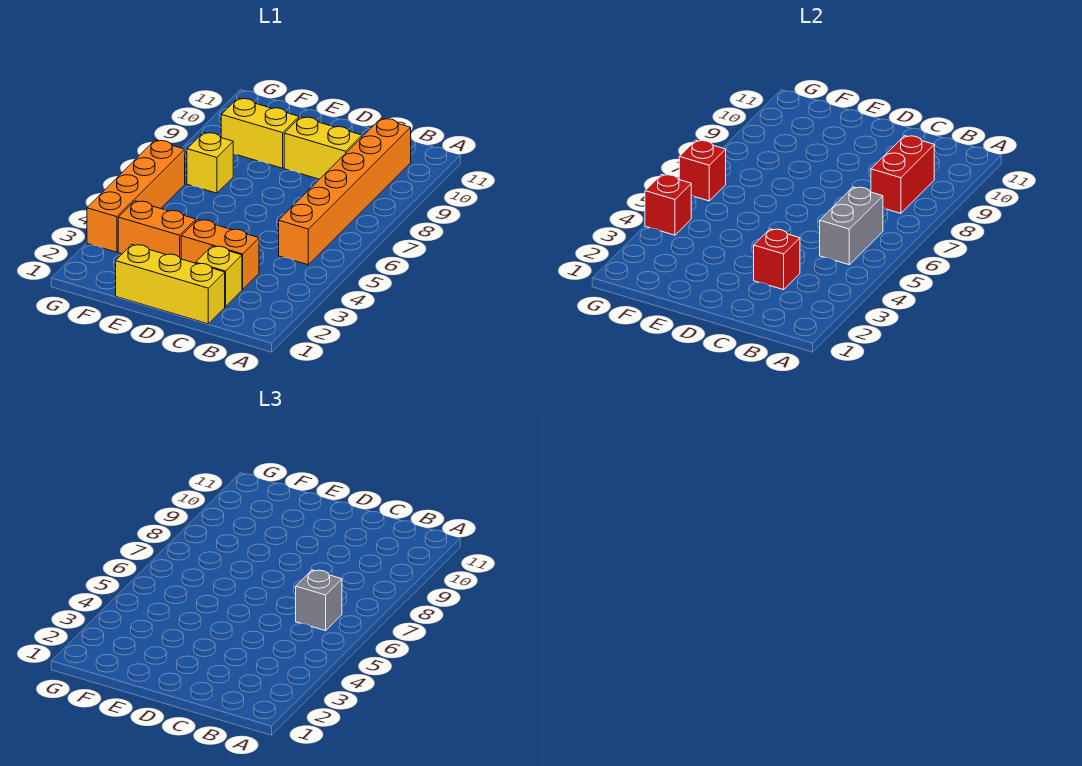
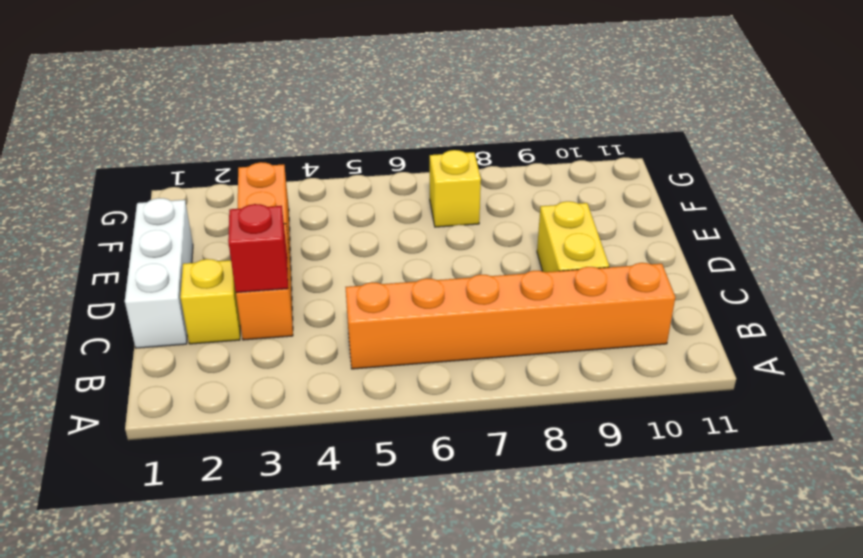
white 1x3 brick [125,198,193,348] -> yellow 1x3 brick [116,245,225,324]
none -> yellow 1x2 brick [221,98,299,168]
none -> orange 1x4 brick [87,140,185,252]
none -> grey 1x2 brick [820,187,883,265]

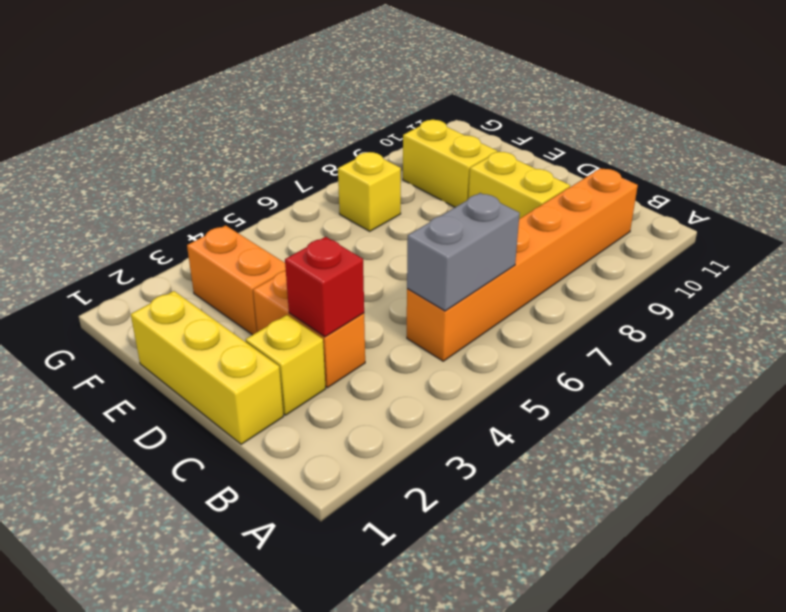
none -> orange 1x4 brick [87,140,185,252]
none -> red 1x2 brick [871,136,934,213]
none -> red 1x1 brick [645,175,691,235]

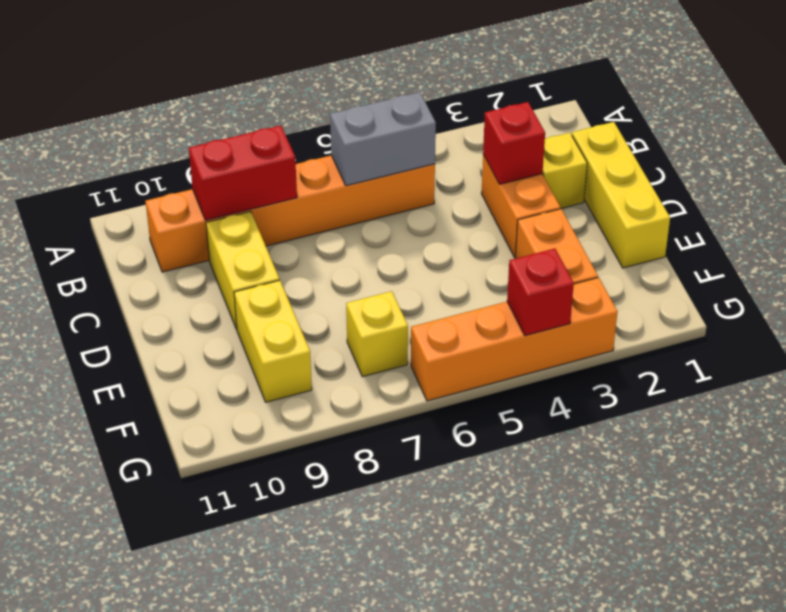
none -> red 1x1 brick [679,140,726,201]
none -> grey 1x1 brick [296,570,342,631]

